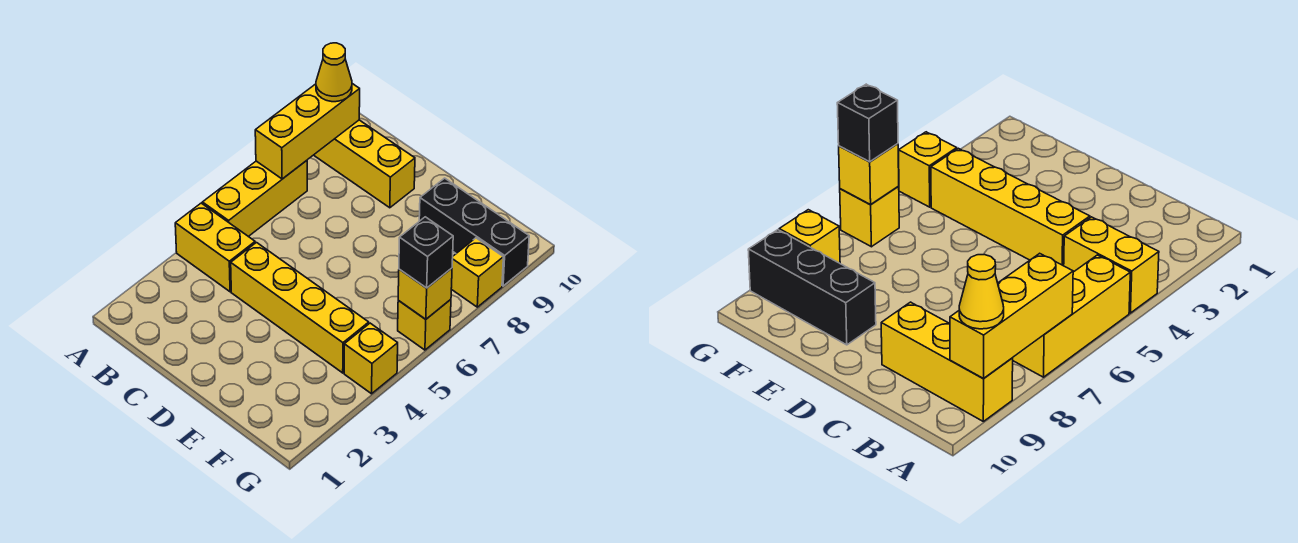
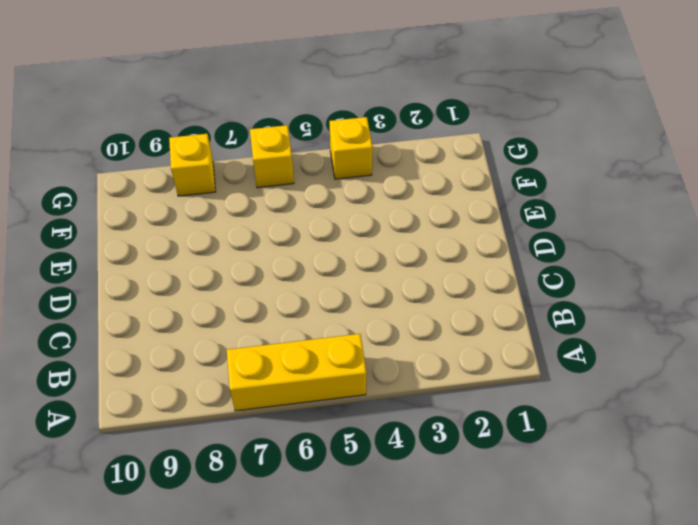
none -> yellow 1x2 brick [175,203,255,292]
none -> yellow 1x3 brick [314,120,415,208]
none -> yellow 1x4 brick [231,243,369,373]

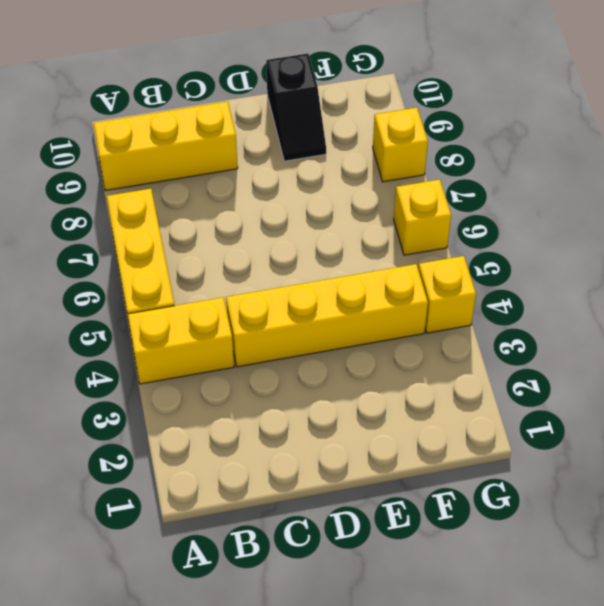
black 1x2 slope [266,54,326,161] -> black 1x3 brick [419,178,529,286]
none -> yellow 1x3 brick [255,84,360,179]
none -> yellow 1x1 brick [398,268,452,320]
none -> yellow 1x1 cone [316,43,352,102]

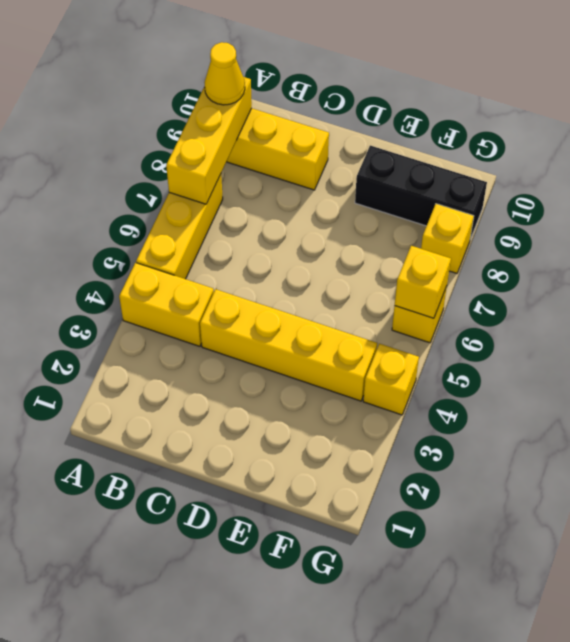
none -> black 1x1 brick [399,217,453,288]

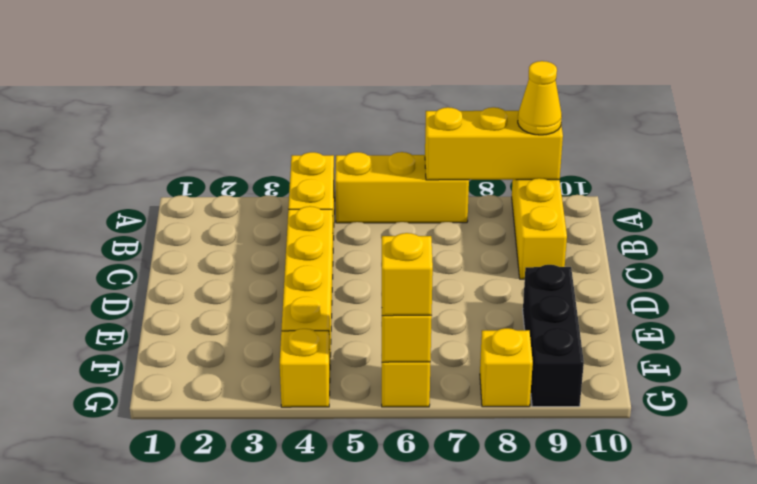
yellow 1x1 brick [382,233,433,316] -> black 1x1 brick [399,217,453,288]

